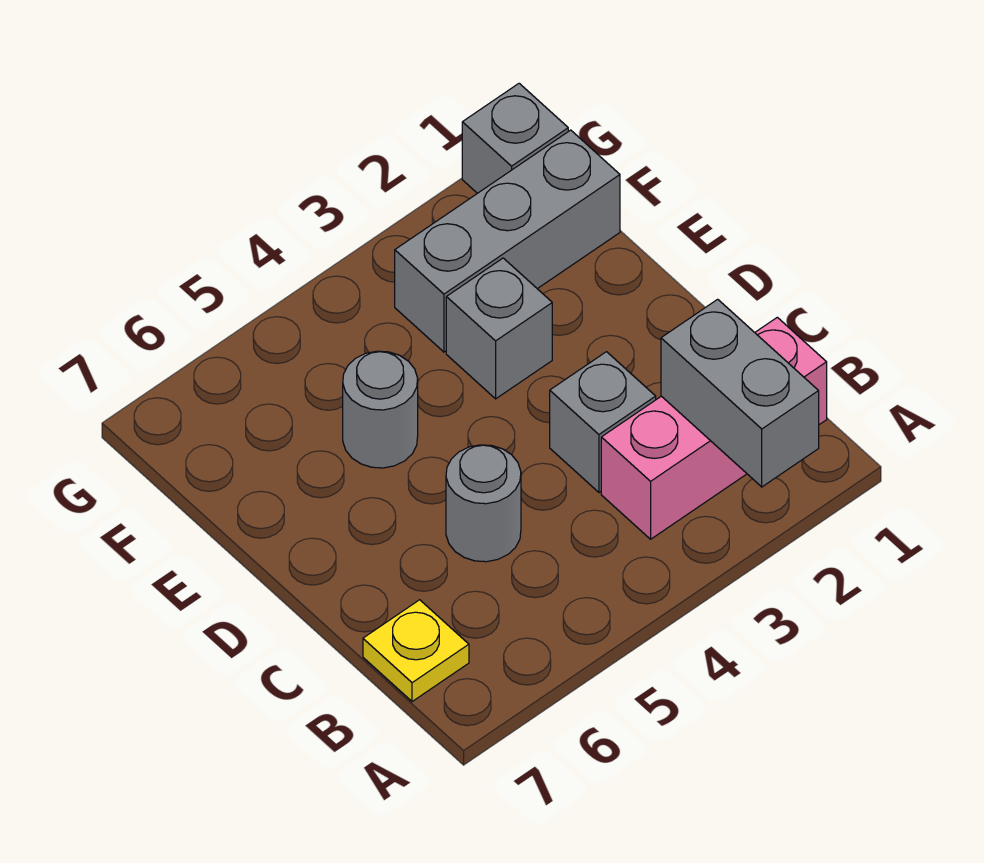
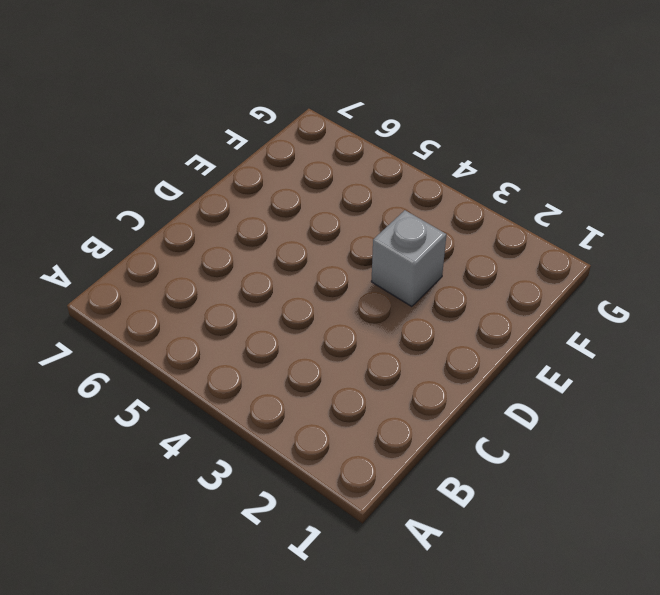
none -> pink 1x3 brick [601,317,827,539]
none -> yellow 1x1 plate [363,600,469,702]

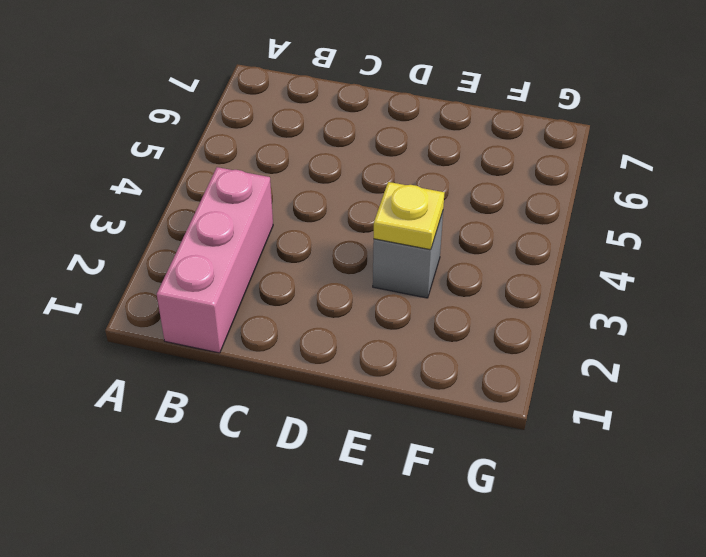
yellow 1x1 plate [374,182,445,250] -> yellow 1x1 plate moved to [363,600,469,702]
none -> grey 1x1 brick [550,352,656,492]
none -> grey 1x1 round brick [446,445,521,562]

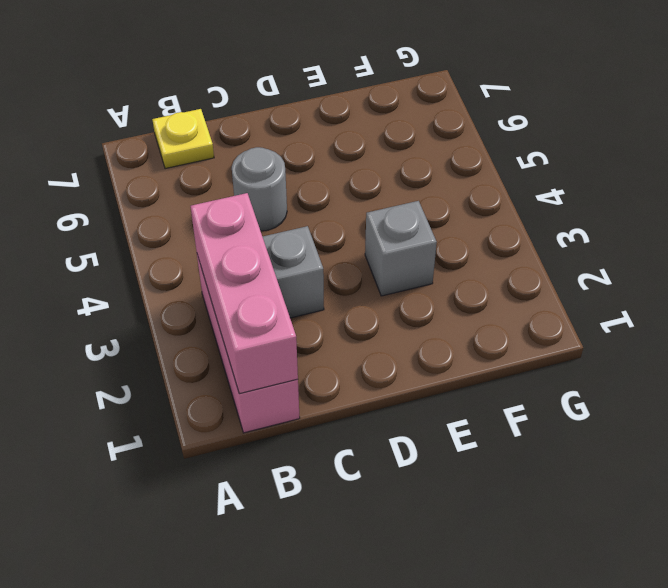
pink 1x3 brick [191,193,298,394] -> grey 1x2 brick [661,299,819,487]
none -> grey 1x1 round brick [343,351,418,468]
none -> grey 1x3 brick [395,130,620,352]

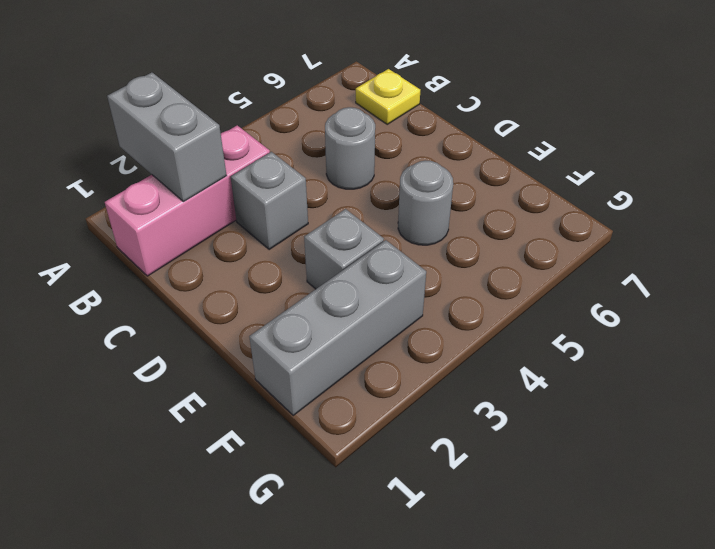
none -> grey 1x1 brick [462,83,568,193]

